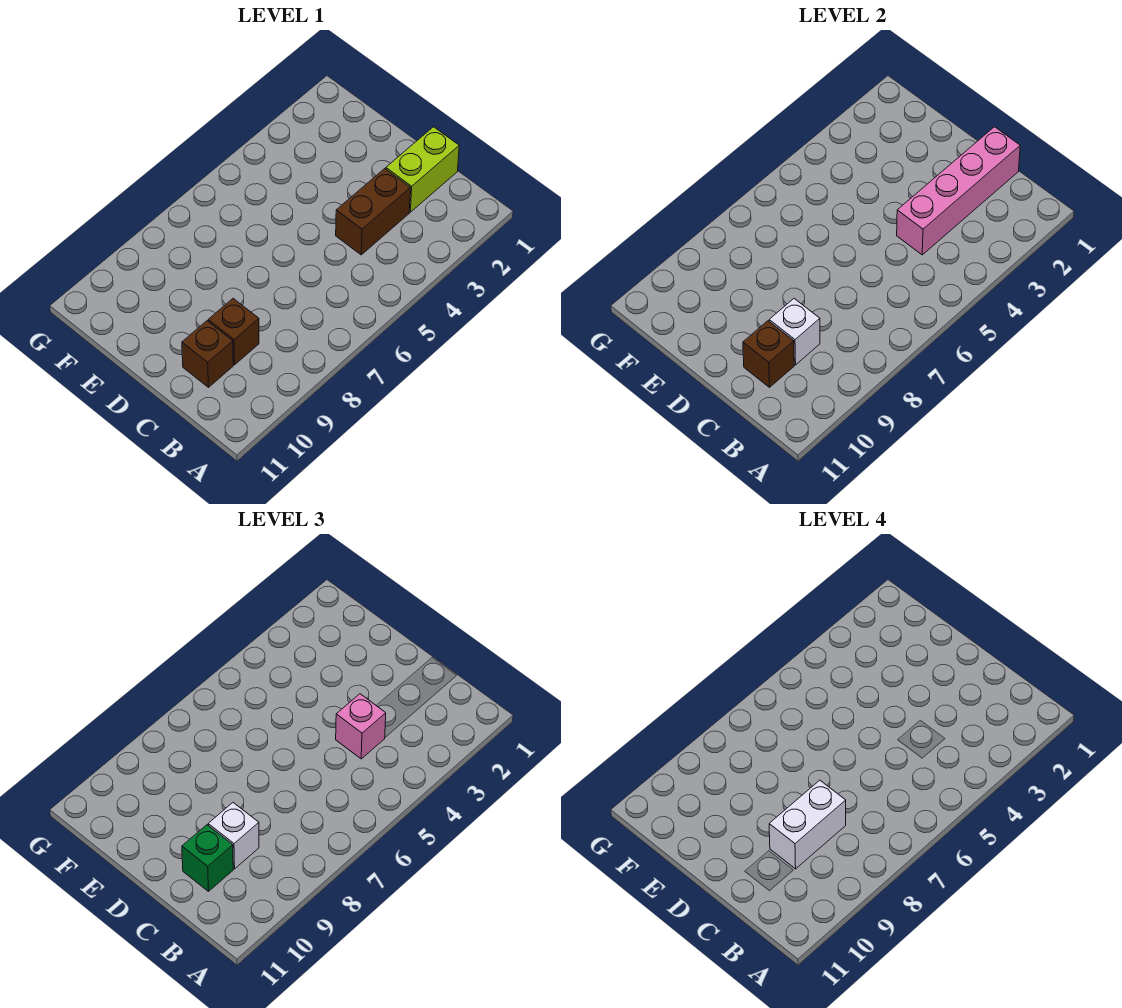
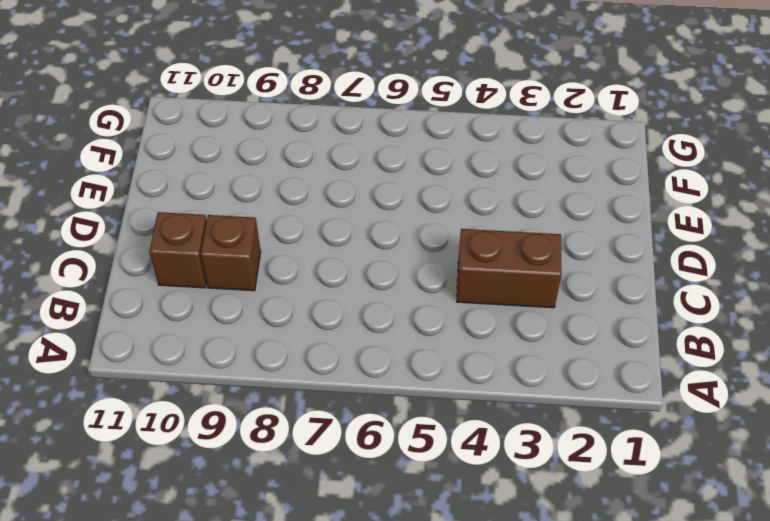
none -> lime 1x2 brick [386,127,459,212]
none -> pink 1x4 brick [897,127,1020,255]

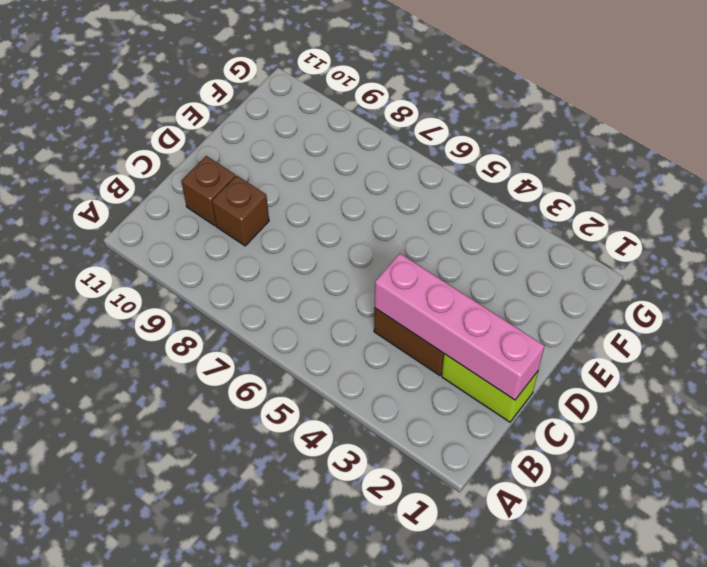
none -> white 1x1 brick [769,299,820,365]
none -> brown 1x1 brick [743,321,794,387]

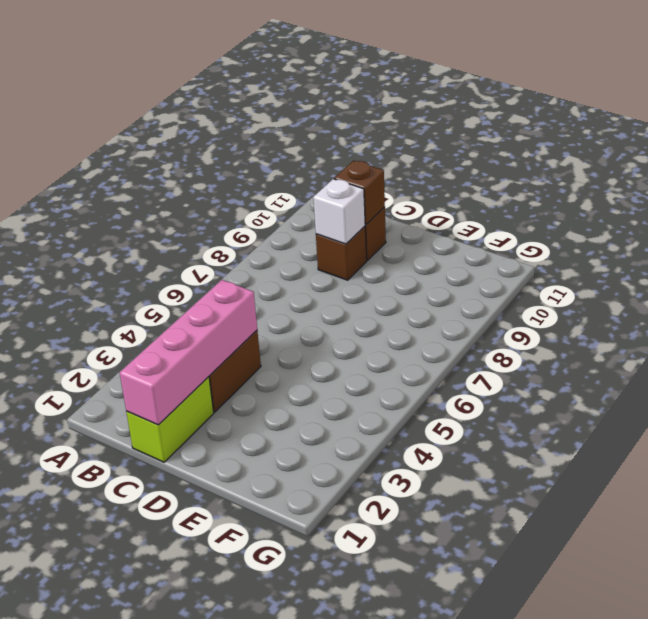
none -> pink 1x1 brick [336,694,386,759]
none -> white 1x1 brick [208,803,259,869]

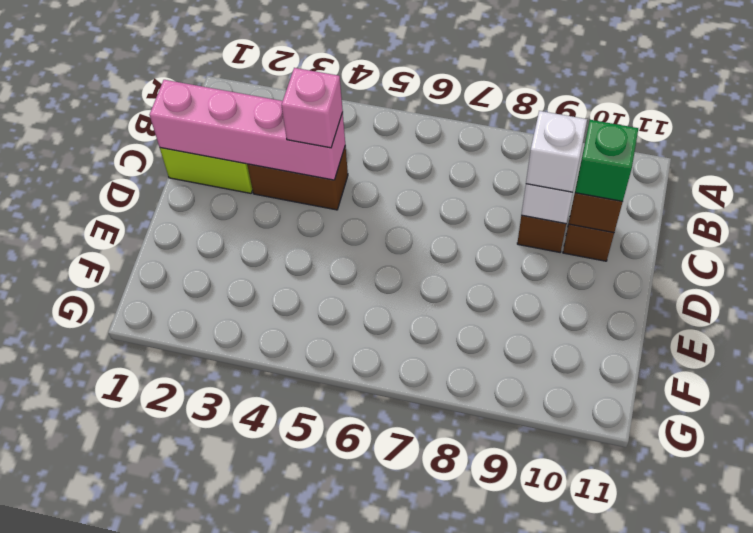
none -> white 1x2 brick [769,780,846,869]

